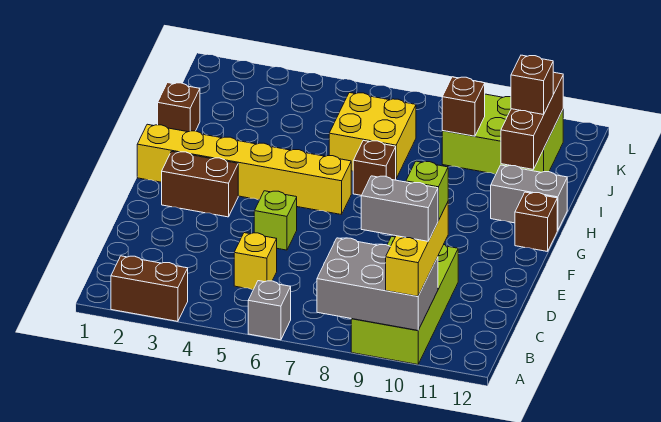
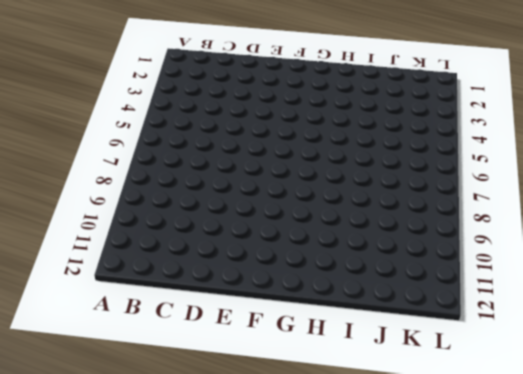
none -> brown 1x2 brick [111,256,188,321]
none -> grey 1x1 brick [248,281,291,340]
none -> lime 2x4 brick [351,236,458,365]

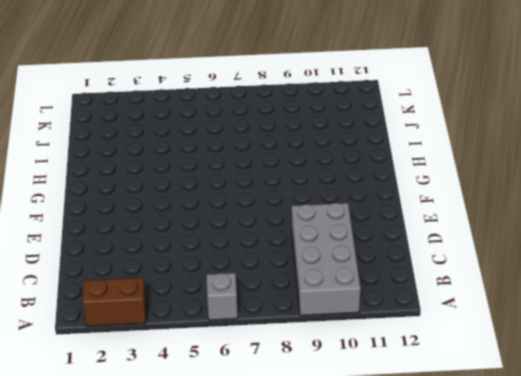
grey 2x4 brick [292,203,361,316] -> lime 2x4 brick [351,236,458,365]
none -> yellow 1x1 brick [234,233,277,290]
none -> lime 1x1 brick [254,191,297,250]
none -> brown 1x2 brick [162,152,238,217]

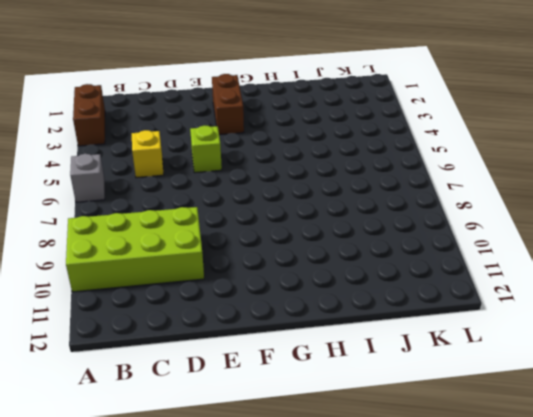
none -> yellow 1x6 brick [137,124,351,215]
none -> brown 1x1 brick [515,192,557,252]
none -> brown 1x1 brick [353,140,396,195]

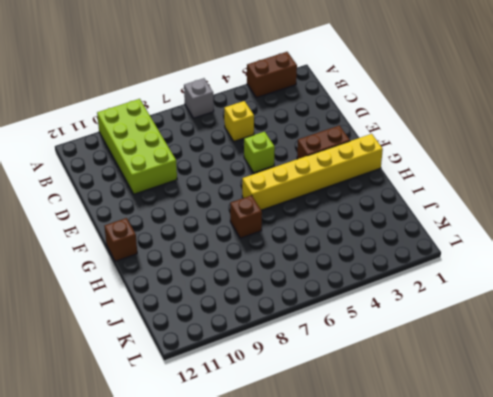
none -> grey 1x2 brick [491,165,567,231]
none -> brown 1x1 brick [158,83,200,132]
none -> yellow 2x2 brick [329,93,416,178]

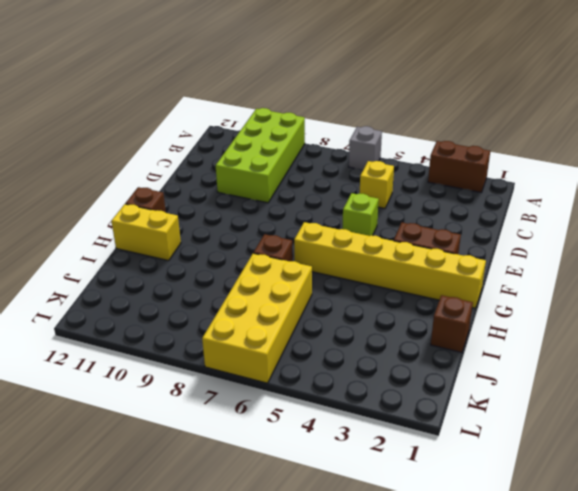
yellow 1x2 brick [111,204,181,261] -> grey 1x2 brick [491,165,567,231]
yellow 2x4 brick [202,253,312,383] -> yellow 2x2 brick [329,93,416,178]
none -> lime 2x3 brick [442,94,563,174]
none -> grey 2x3 brick [317,238,438,330]
none -> brown 1x3 brick [501,72,563,169]

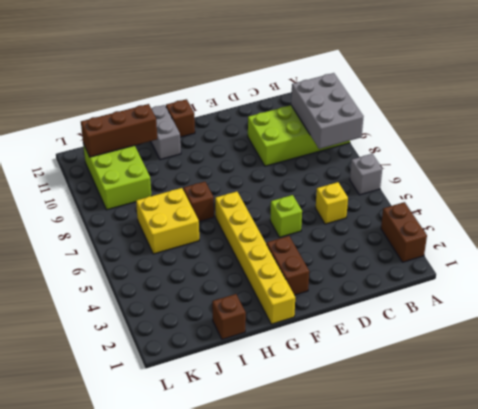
none -> brown 1x1 brick [442,77,485,136]
none -> yellow 1x3 brick [386,202,448,296]
none -> brown 1x1 brick [511,55,553,115]

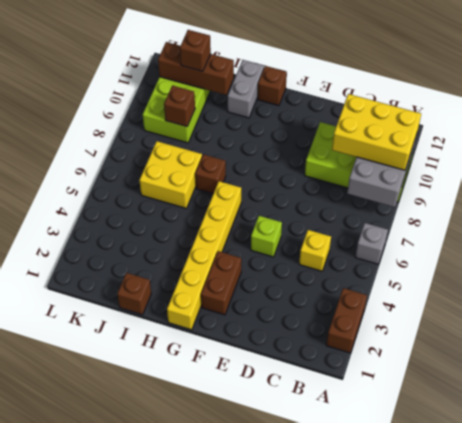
yellow 2x3 brick [332,94,421,170] -> yellow 1x3 brick [386,202,448,296]
none -> grey 1x2 brick [361,176,438,241]
none -> lime 1x1 brick [406,161,448,221]

